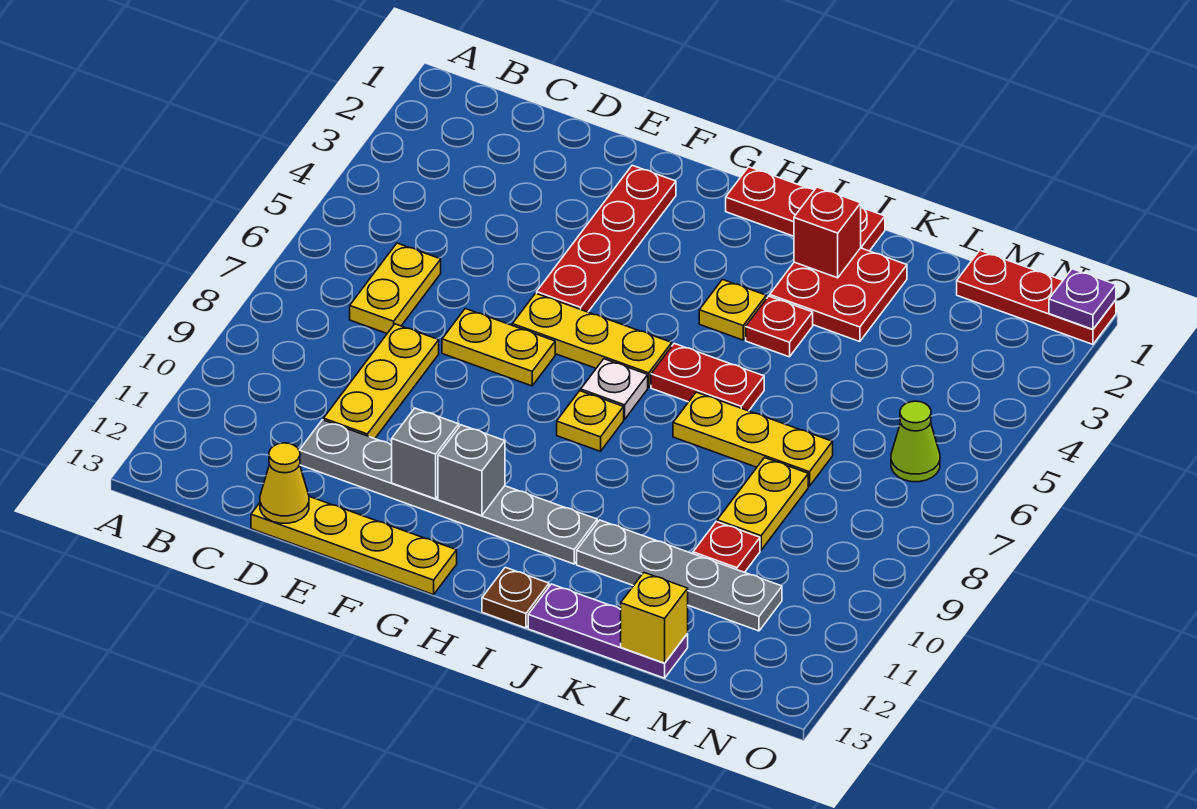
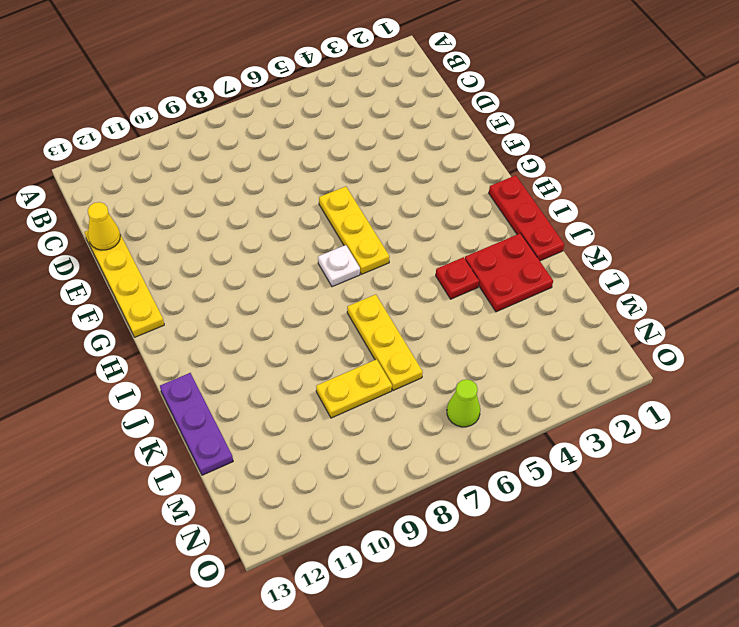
none -> yellow 1x2 plate [350,243,441,333]
none -> yellow 1x3 plate [323,324,439,439]
none -> grey 1x6 plate [299,420,597,564]

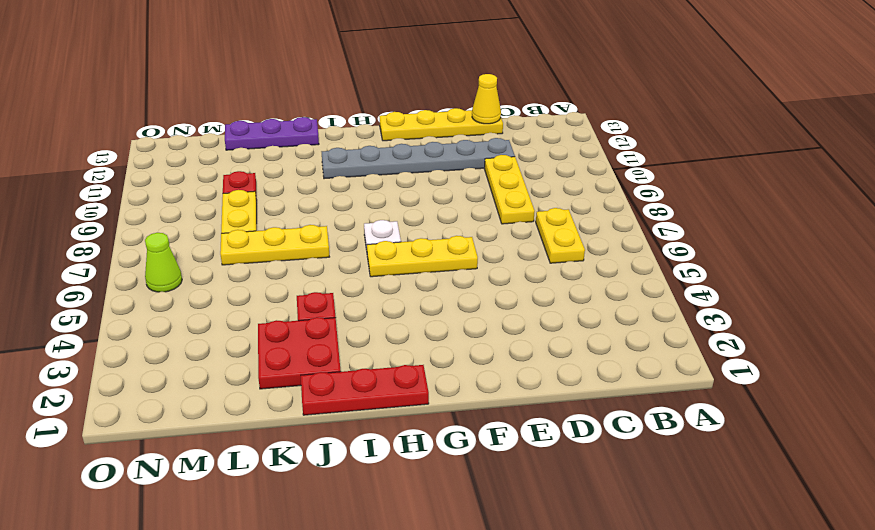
none -> yellow 1x2 plate [442,309,555,386]
none -> red 1x4 plate [537,165,676,312]
none -> yellow 1x1 plate [557,391,624,451]

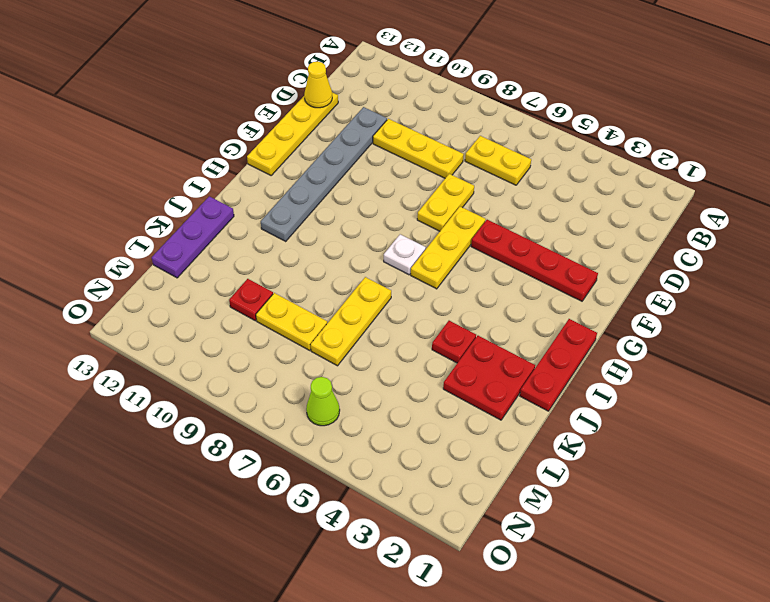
none -> yellow 1x1 plate [557,391,624,451]
none -> yellow 1x1 plate [699,280,766,340]
none -> red 1x2 plate [651,343,764,411]

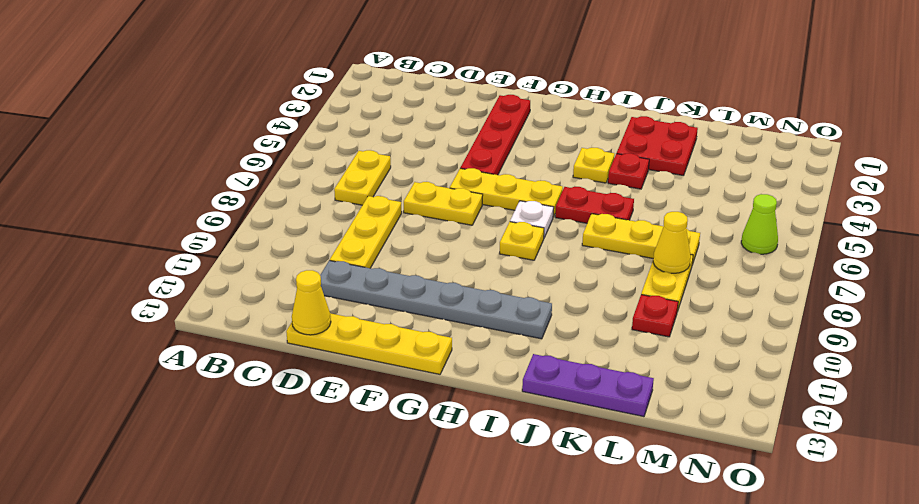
yellow 1x1 cone [653,212,691,273] -> none
none -> red 1x3 plate [726,167,885,251]
none -> brown 1x1 plate [482,567,549,628]
none -> grey 1x4 plate [577,520,782,631]

